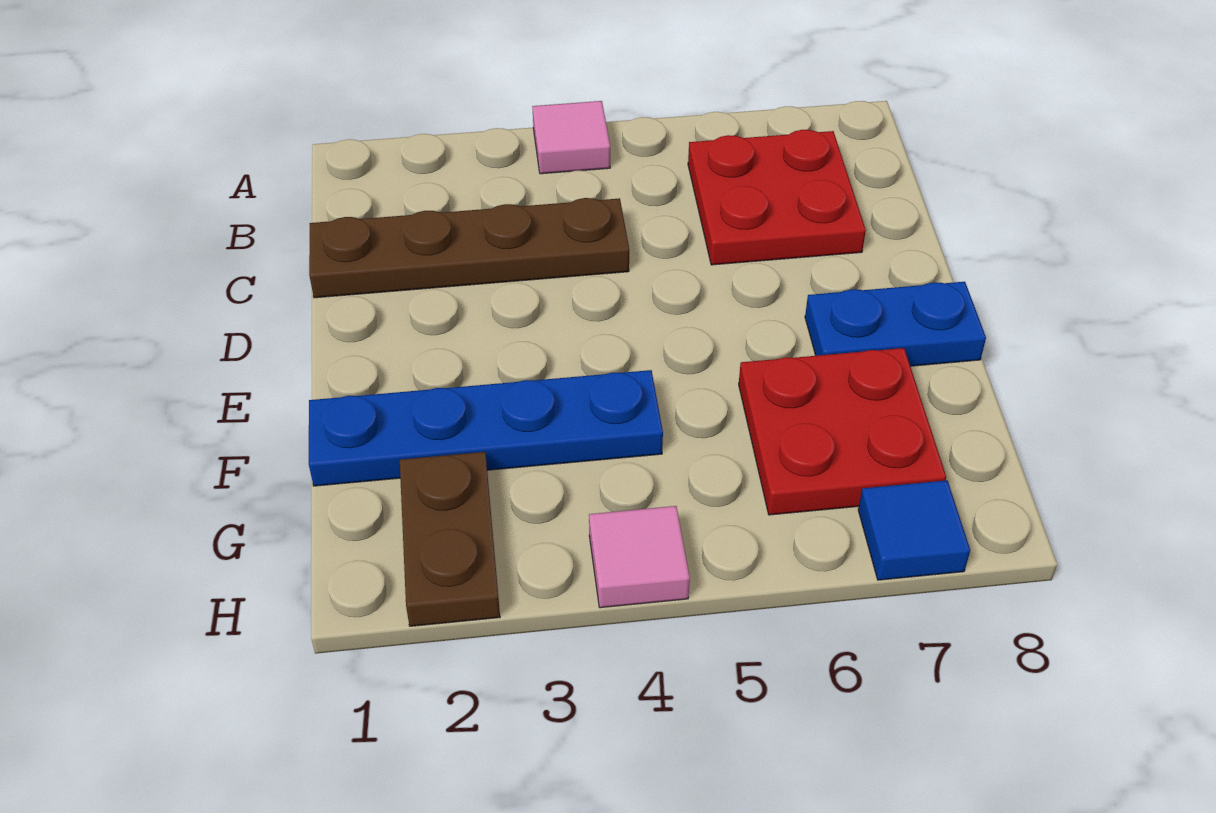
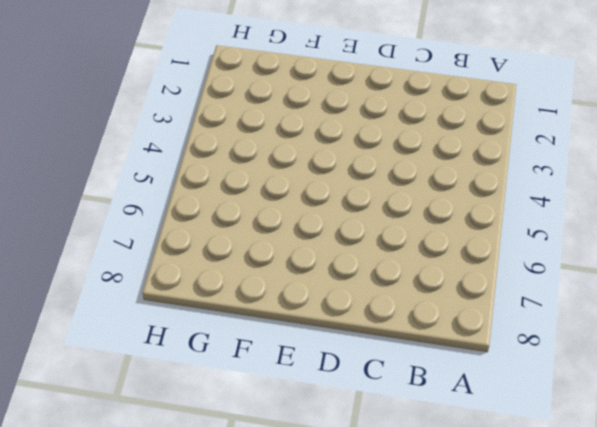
none -> pink 1x1 tile [532,101,610,174]
none -> red 2x2 plate [688,130,866,265]

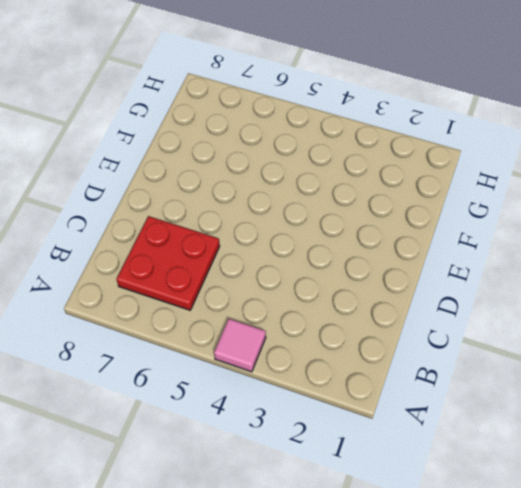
none -> brown 1x4 plate [309,198,629,298]
none -> blue 1x2 plate [805,282,986,366]

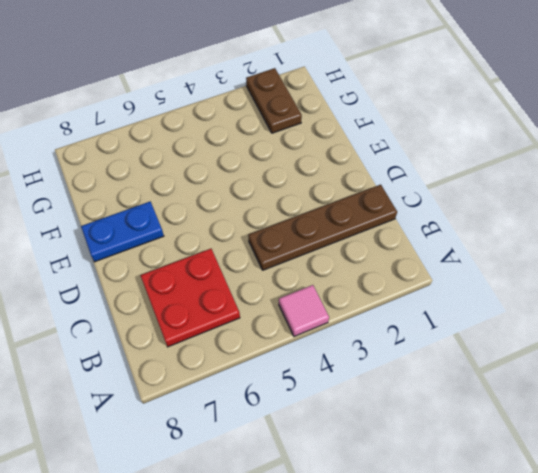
none -> blue 1x4 plate [309,370,663,486]
none -> red 2x2 plate [739,348,946,515]

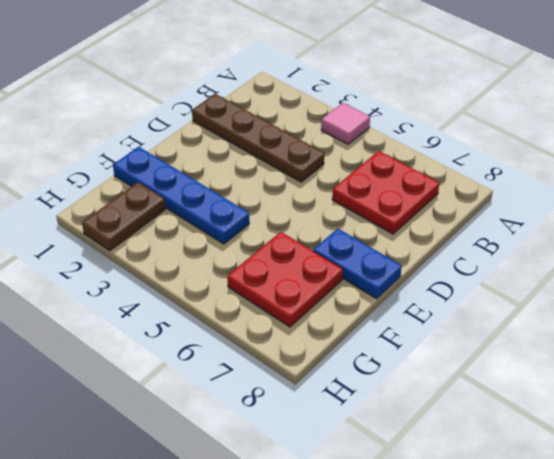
none -> pink 1x1 tile [589,506,690,608]
none -> blue 1x1 tile [858,480,970,580]

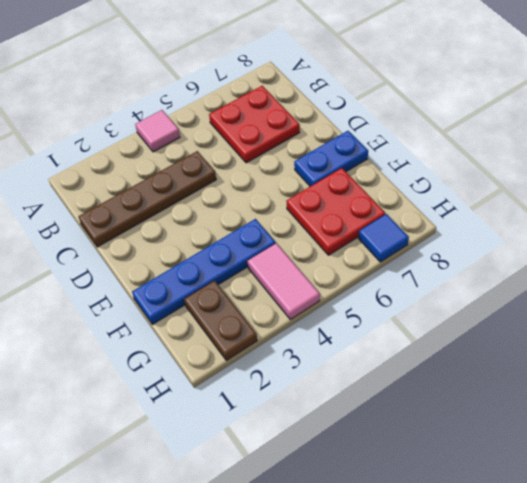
pink 1x2 tile [248,243,320,319] -> pink 1x1 tile [589,506,690,608]

